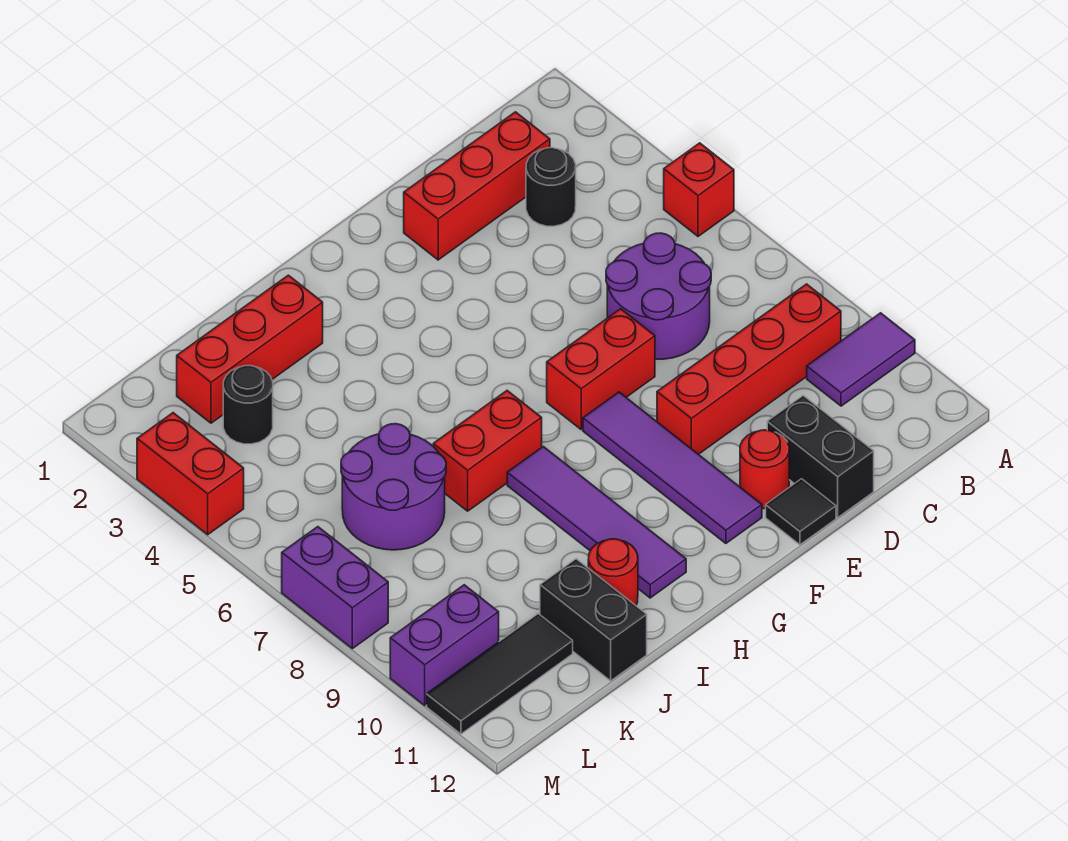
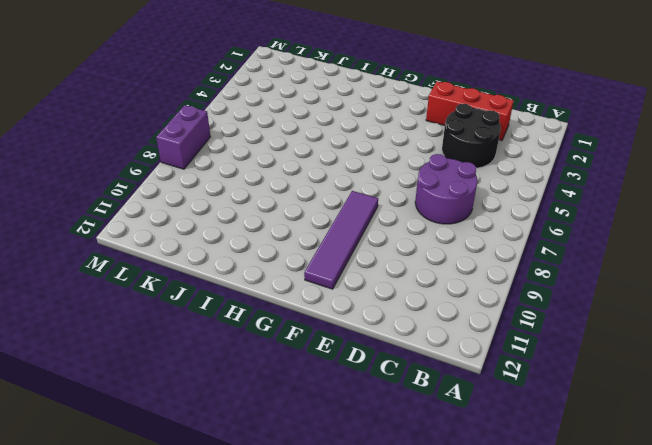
black 2x2 round brick [442,104,501,168] -> black 1x1 round brick [526,148,576,226]
none -> red 1x1 brick [664,143,734,236]
none -> purple 1x2 tile [807,313,915,406]
none -> red 1x4 brick [657,284,841,454]

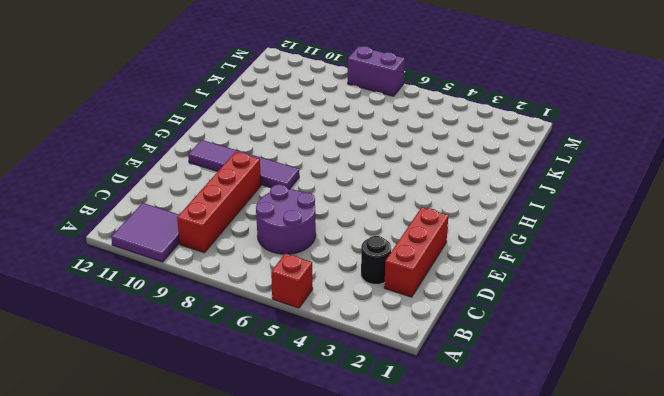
purple 2x2 tile [111,203,179,262] -> purple 1x2 tile [807,313,915,406]
none -> black 1x2 brick [767,396,874,517]
none -> red 1x2 brick [547,309,655,429]
none -> red 1x1 round brick [740,430,789,509]

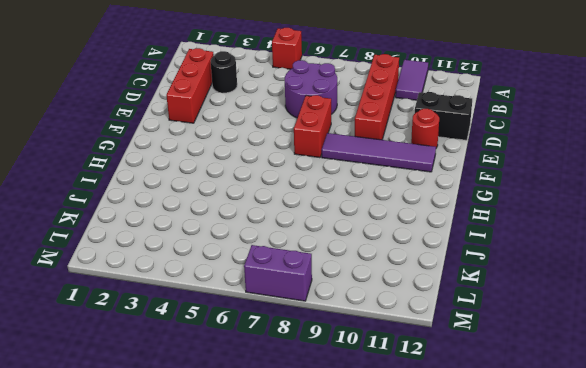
none -> black 1x1 tile [766,479,836,545]
none -> red 1x2 brick [433,391,542,511]
none -> purple 1x4 tile [507,447,686,598]

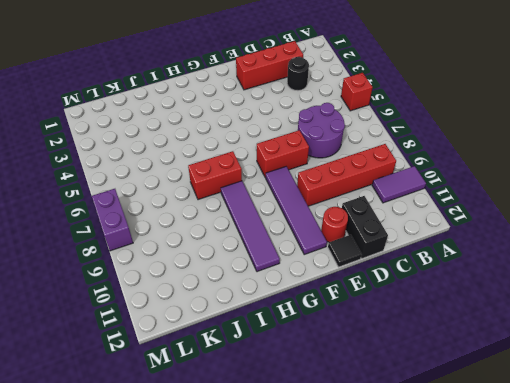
none -> red 1x3 brick [177,275,323,423]
none -> red 1x1 round brick [588,539,638,605]
none -> purple 2x2 round brick [341,424,446,550]

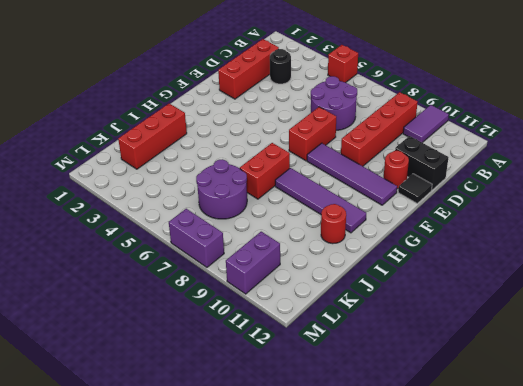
none -> black 1x2 brick [540,559,647,681]
none -> black 1x1 round brick [223,365,273,444]
none -> black 1x3 tile [427,614,573,734]

